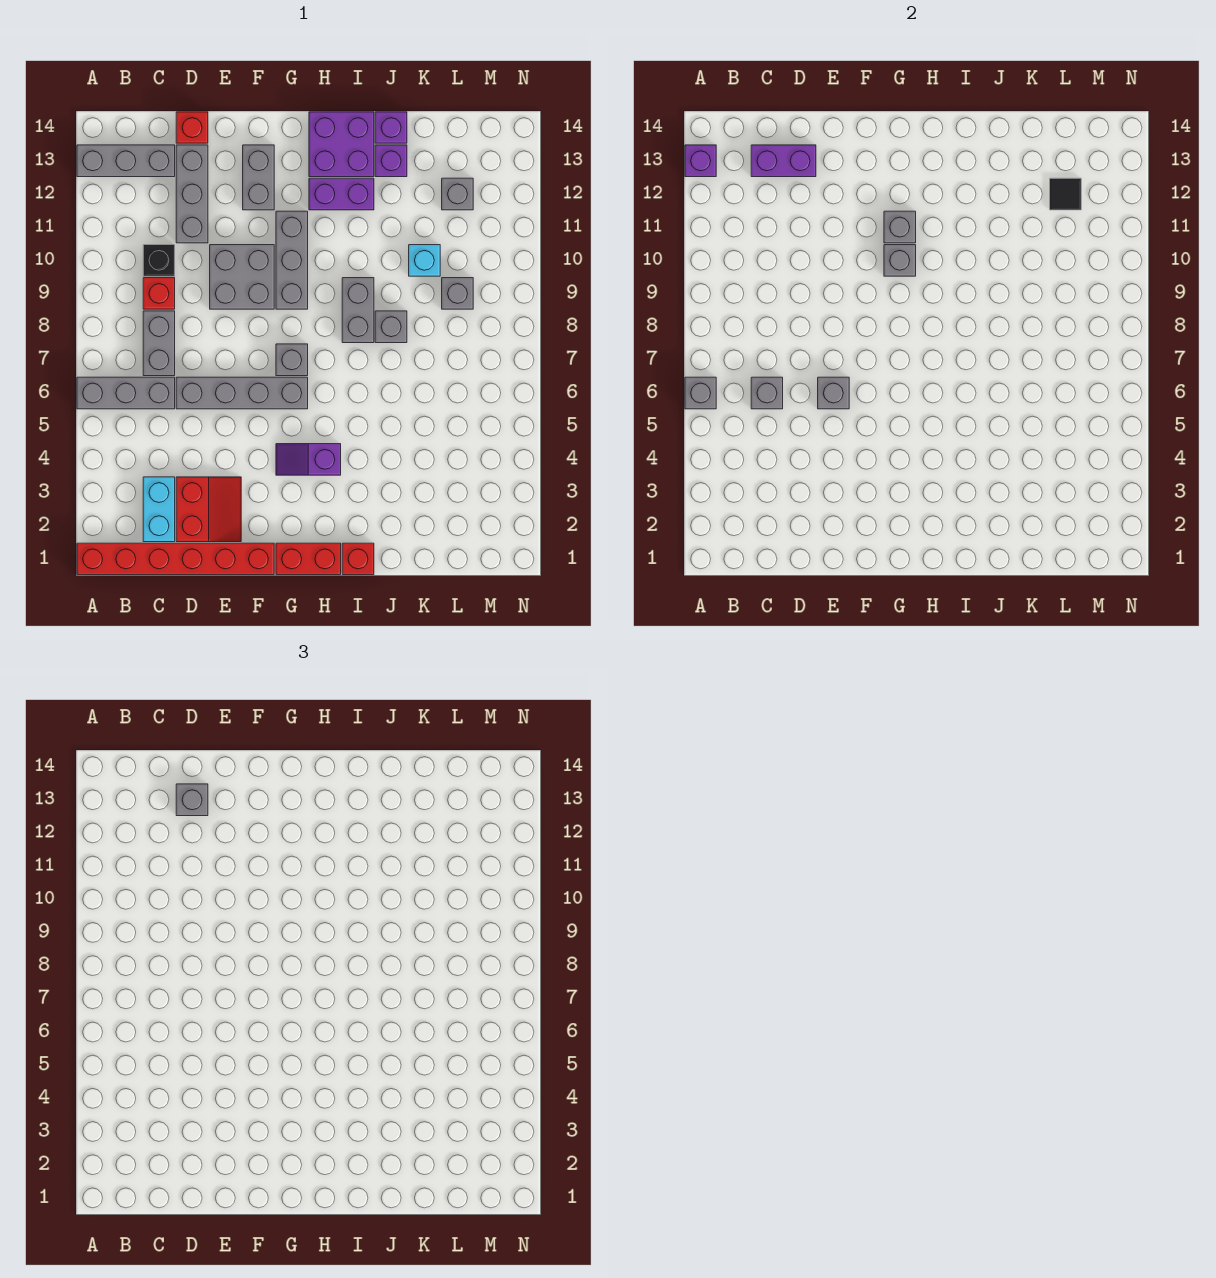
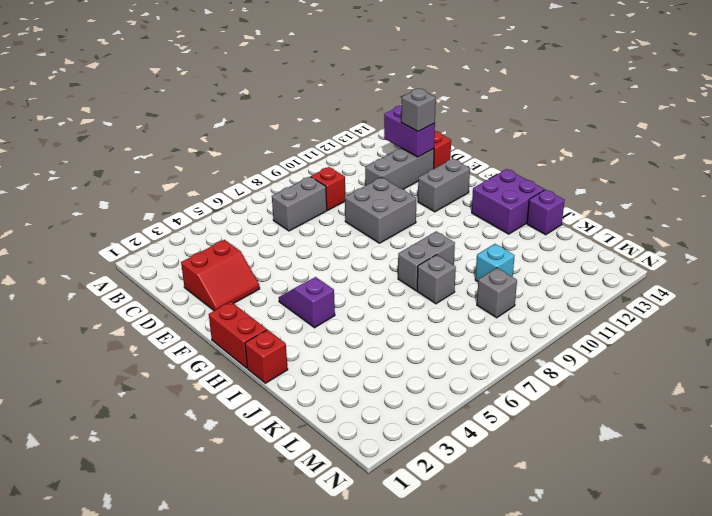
none -> red 1x6 brick [77,543,274,575]
none -> grey 1x3 brick [77,377,175,409]
none -> grey 1x3 brick [77,145,175,177]
none -> cyan 1x2 brick [143,477,175,542]

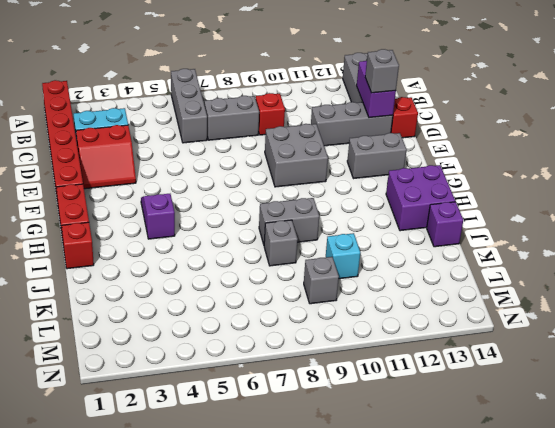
none -> black 1x1 brick [143,245,175,276]
none -> grey 1x4 brick [176,377,308,409]
none -> grey 1x1 brick [276,344,308,376]
none -> grey 1x3 brick [276,211,308,309]

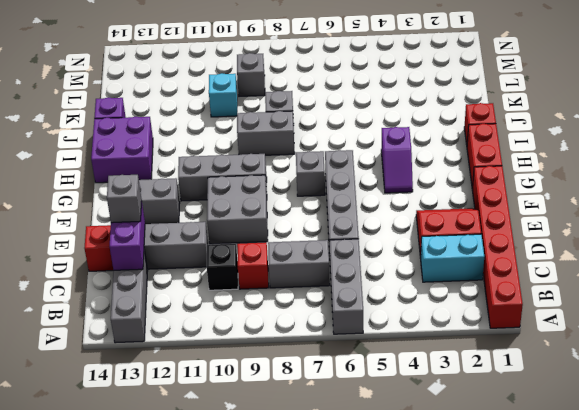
none -> purple 1x2 brick [309,178,374,210]
none -> purple 1x1 brick [375,145,407,177]
none -> grey 1x1 brick [442,178,473,210]
none -> grey 1x1 brick [685,377,716,409]

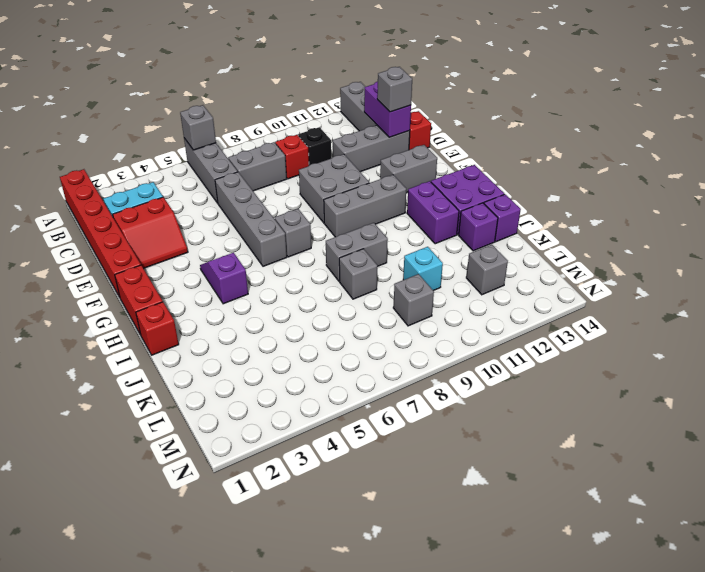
none -> purple 1x1 brick [685,145,716,177]
none -> grey 1x1 brick [751,377,783,409]
none -> grey 1x1 brick [818,377,849,409]
none -> grey 1x1 brick [884,245,916,276]

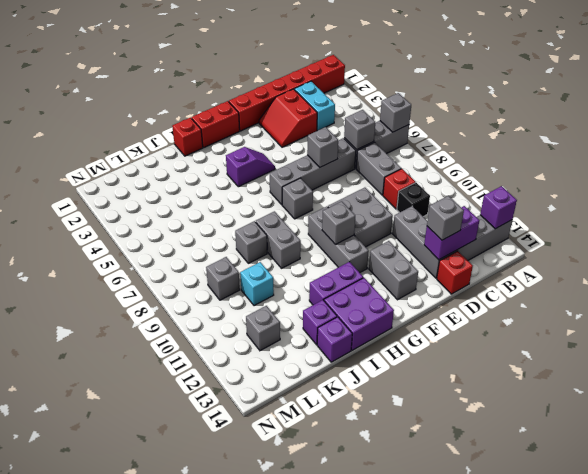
none -> grey 1x1 brick [884,211,916,243]
none -> black 1x1 tile [1050,178,1081,210]

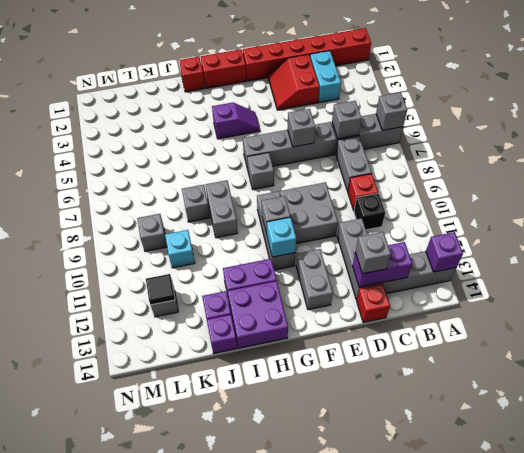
cyan 1x1 brick [267,217,296,257] -> grey 1x1 brick [884,211,916,243]

